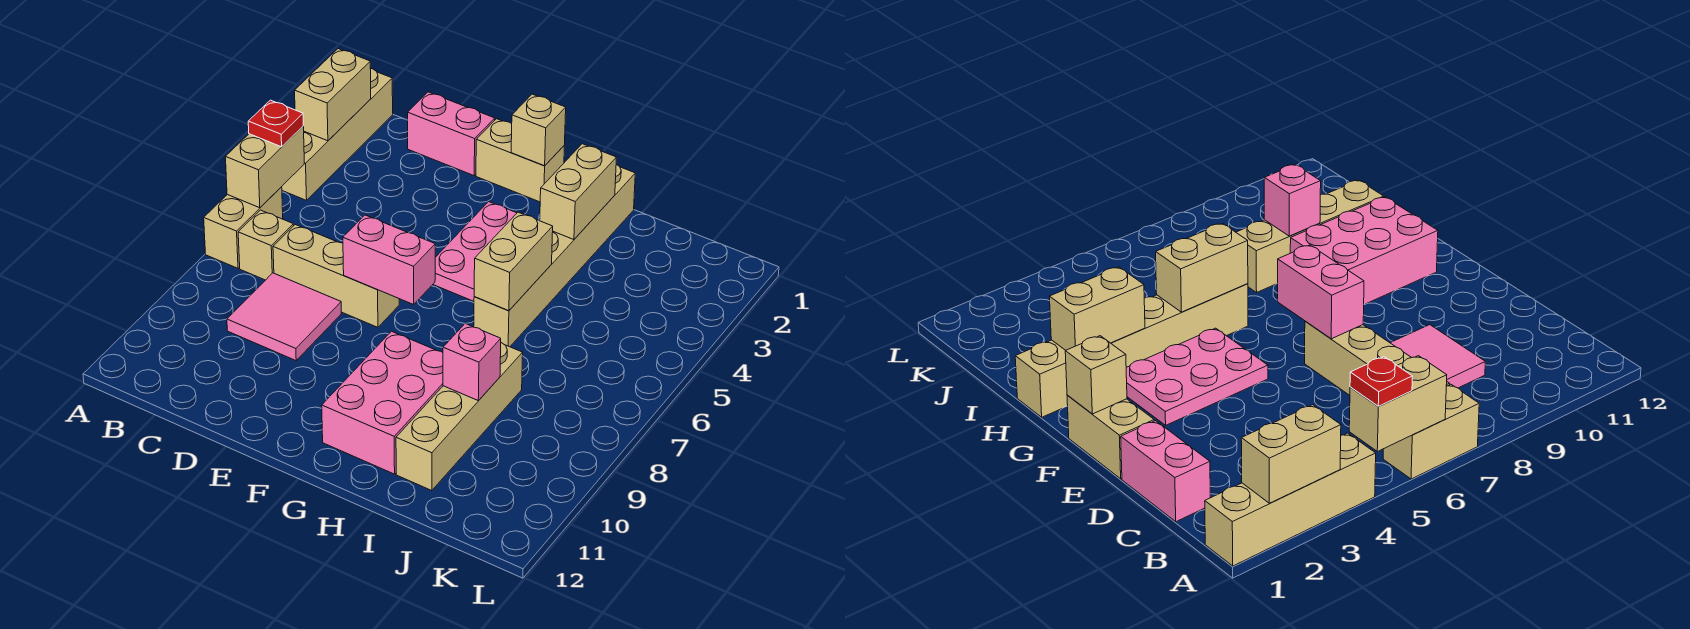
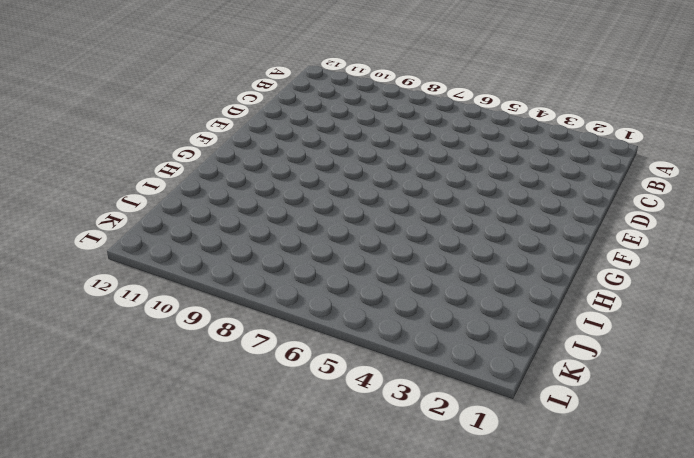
none -> tan 1x4 brick [282,68,393,200]
none -> tan 1x2 brick [204,187,283,268]
none -> tan 1x1 brick [238,210,294,280]

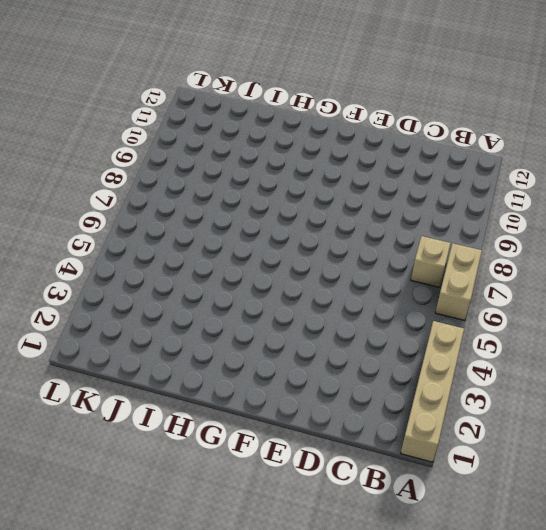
none -> pink 1x2 brick [408,92,495,176]
none -> tan 1x3 brick [273,225,399,327]
none -> pink 2x2 tile [227,273,341,360]

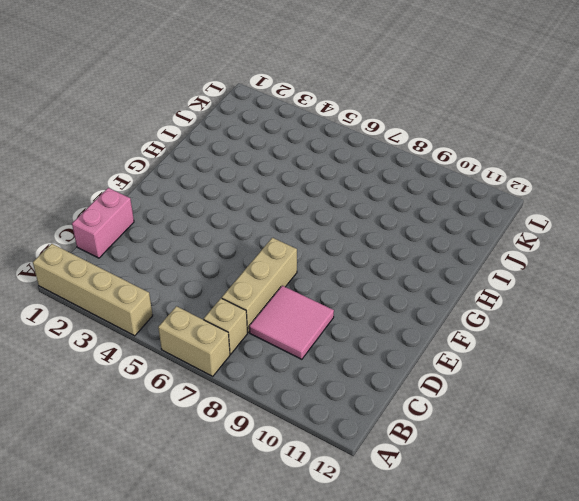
none -> tan 1x2 brick [476,119,564,202]
none -> pink 2x3 plate [433,202,517,301]
none -> pink 2x3 brick [322,331,443,474]

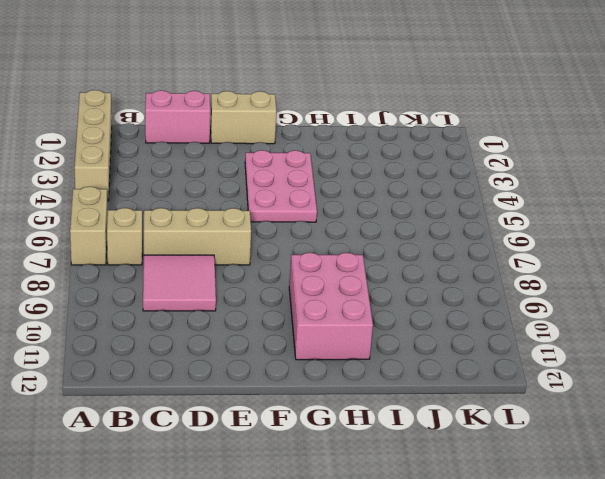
none -> tan 1x6 brick [474,164,635,347]
none -> tan 1x4 brick [396,343,523,491]
none -> tan 1x2 brick [295,49,371,141]

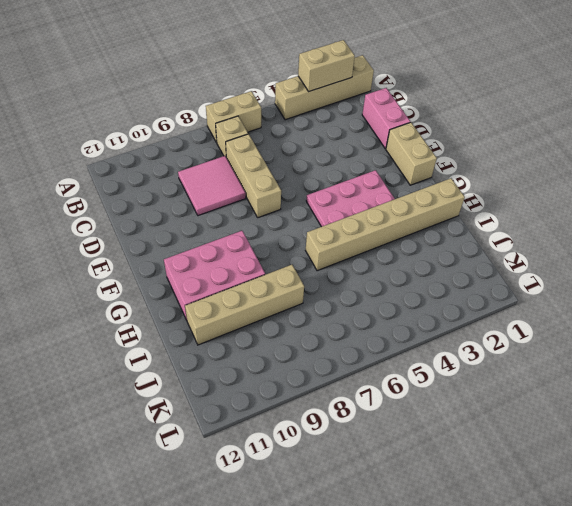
none -> tan 1x2 brick [226,127,304,208]
none -> pink 1x2 brick [343,215,435,305]
none -> tan 1x1 brick [511,94,566,166]

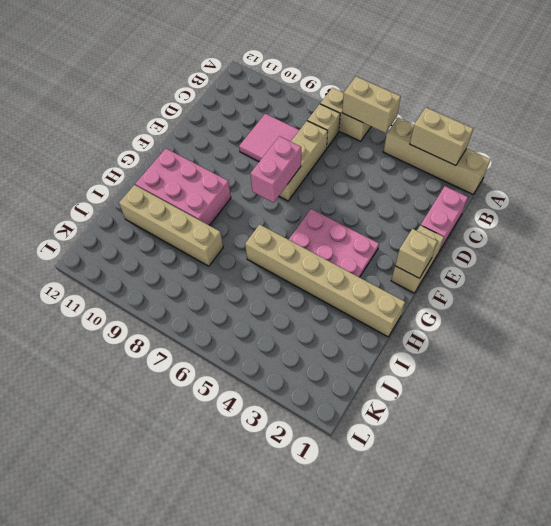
none -> tan 1x2 brick [540,144,616,240]
none -> tan 1x2 brick [474,212,553,311]
none -> pink 1x1 brick [443,324,501,401]

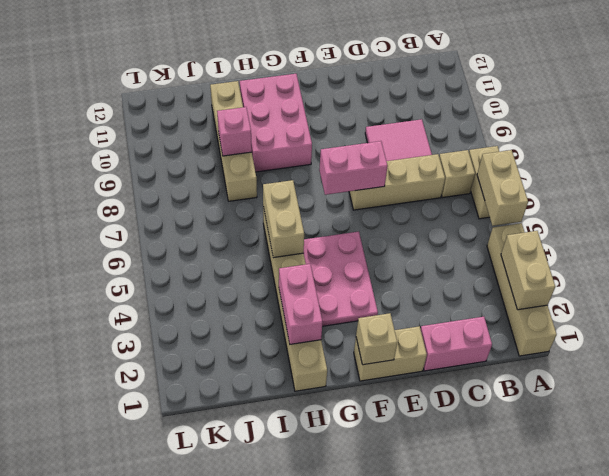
pink 1x2 brick [279,264,323,344] -> tan 1x2 brick [540,144,616,240]
none -> red 1x1 plate [248,100,303,147]

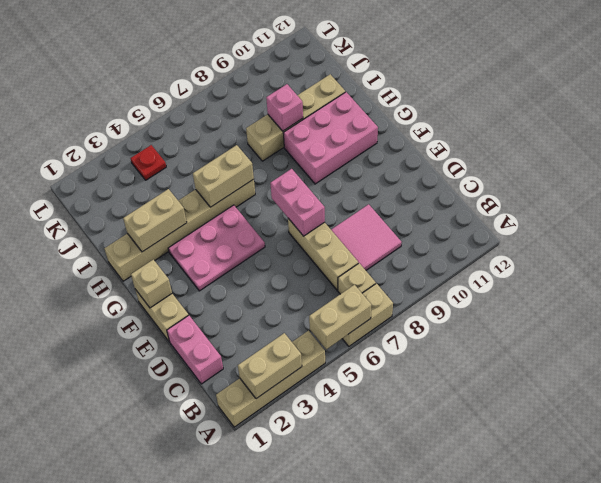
red 1x1 plate [131,145,166,180] -> red 1x1 plate moved to [248,100,303,147]

